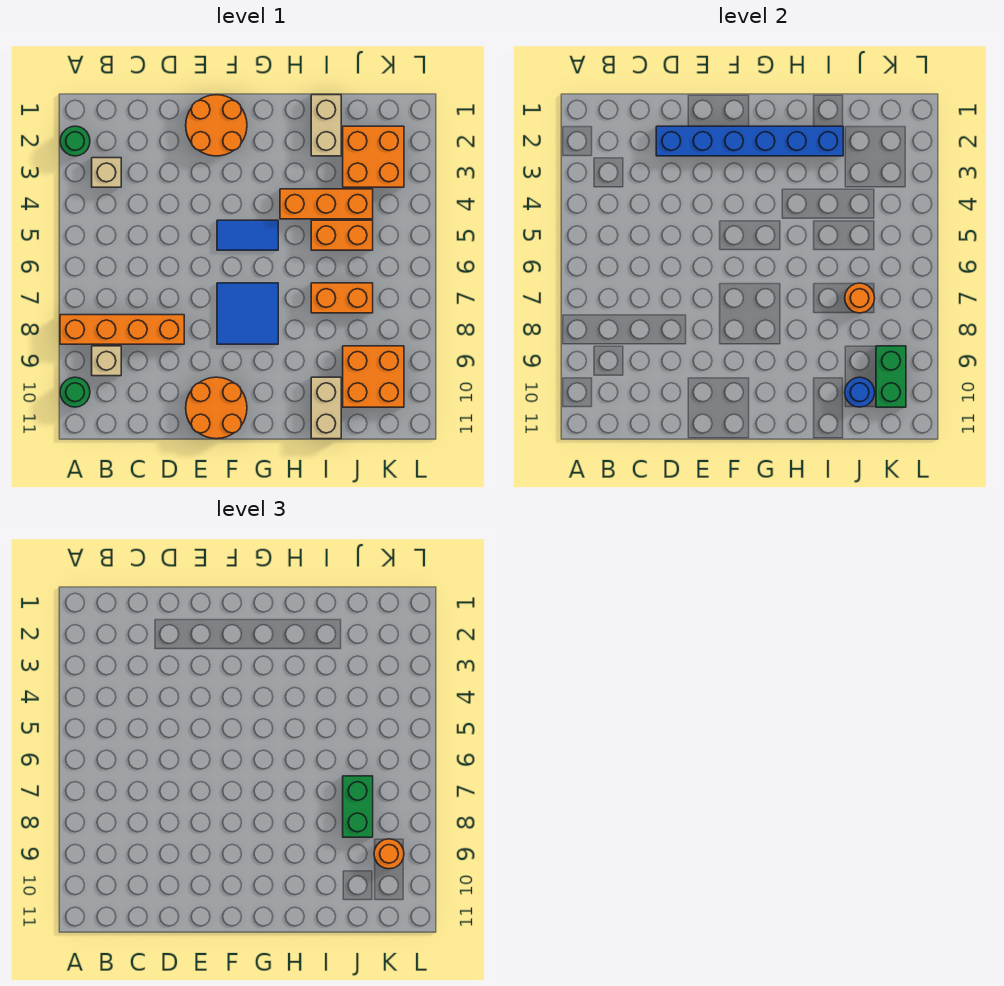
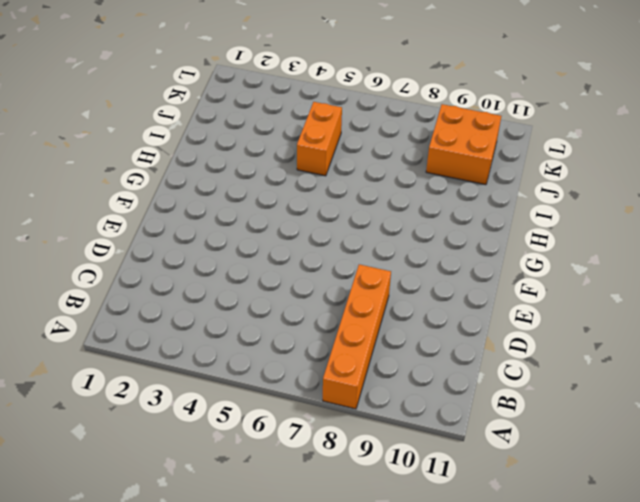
none -> green 1x1 round brick [60,126,90,156]
none -> green 1x1 round brick [60,377,90,407]
none -> tan 1x1 brick [92,158,121,187]

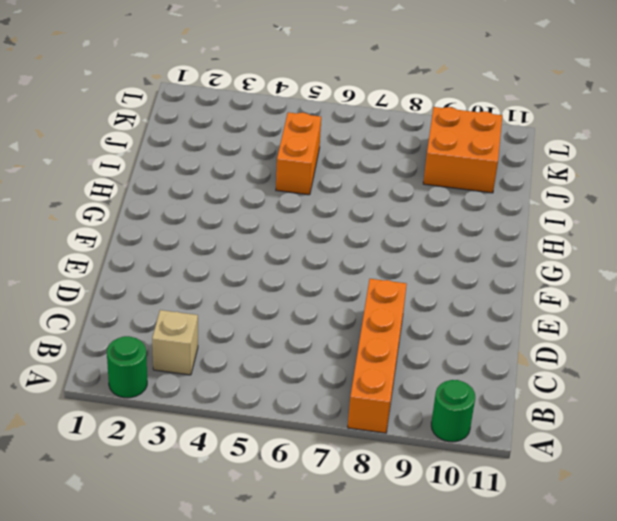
none -> tan 1x1 brick [92,346,121,376]
none -> orange 2x2 round brick [186,95,247,156]
none -> orange 2x2 round brick [186,377,247,439]

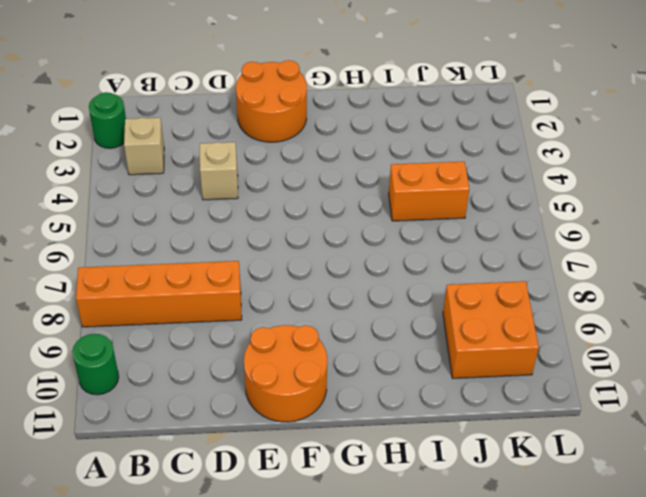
tan 1x1 brick [200,142,238,200] -> tan 1x1 brick moved to [92,346,121,376]
none -> blue 1x2 tile [217,220,278,250]
none -> blue 2x2 tile [217,283,278,344]
none -> orange 1x3 brick [280,189,373,219]

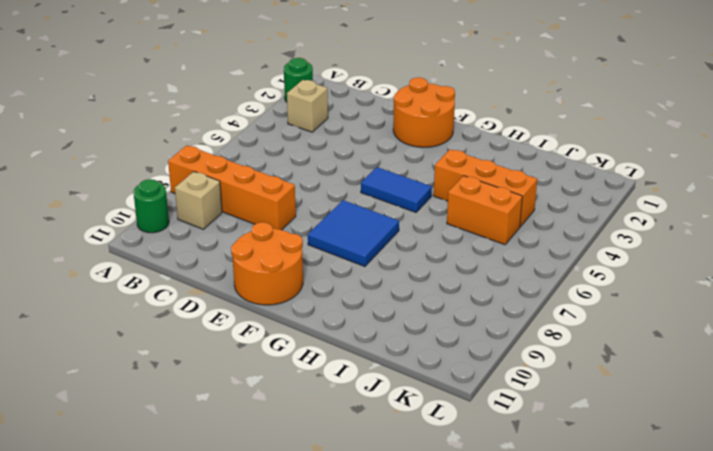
none -> tan 1x2 brick [311,95,341,156]
none -> orange 1x2 brick [311,283,373,313]
none -> tan 1x2 brick [311,377,341,439]

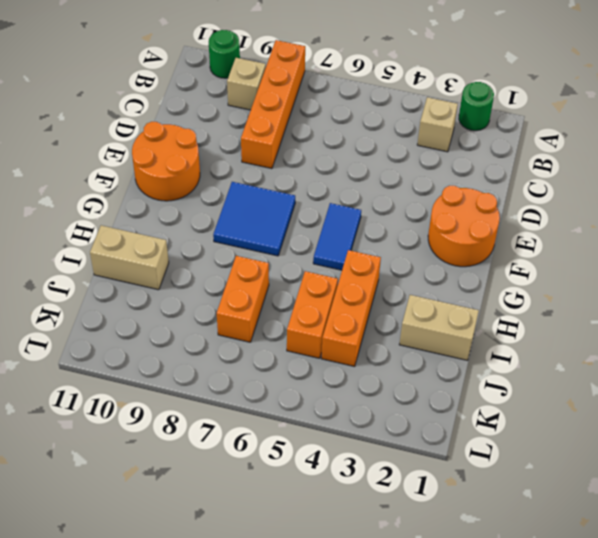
none -> orange 2x2 brick [343,126,404,187]
none -> orange 2x2 brick [343,346,404,407]
none -> blue 1x6 brick [656,126,843,156]

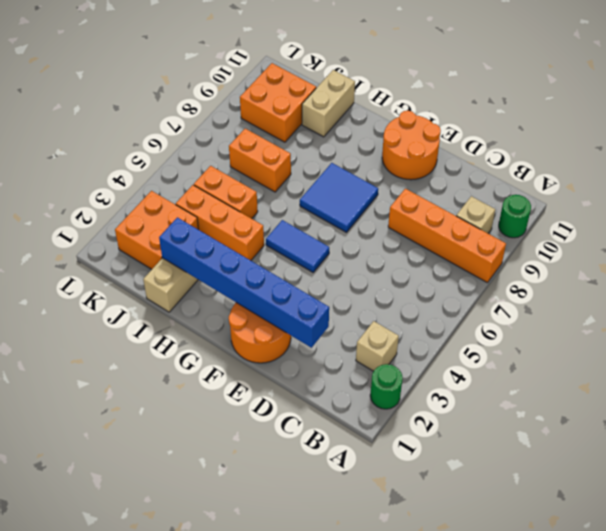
none -> orange 1x1 round brick [845,283,875,313]
none -> blue 1x1 round brick [845,377,875,407]
none -> green 1x2 brick [876,346,906,407]

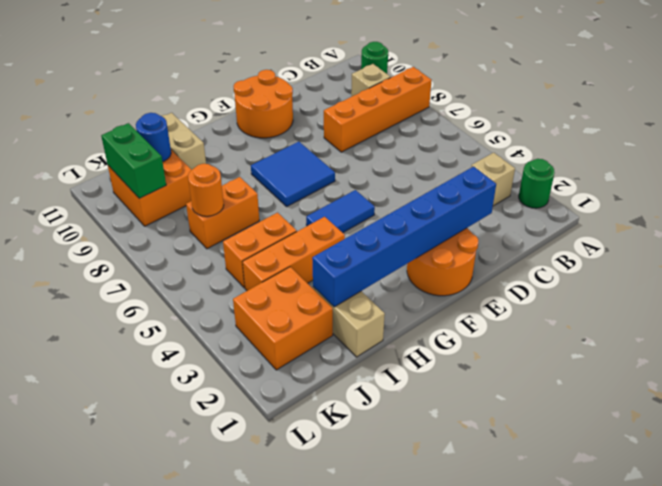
none -> green 1x2 brick [343,776,373,837]
none -> orange 1x1 round brick [374,839,404,869]

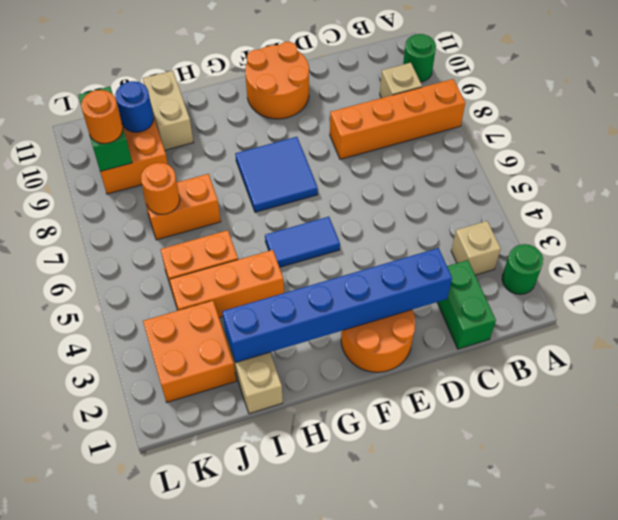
green 1x2 brick [437,260,496,349] -> green 1x2 brick moved to [343,776,373,837]

